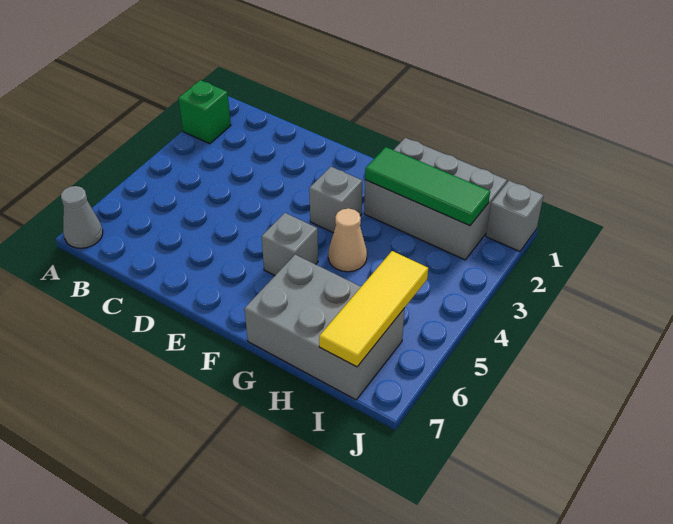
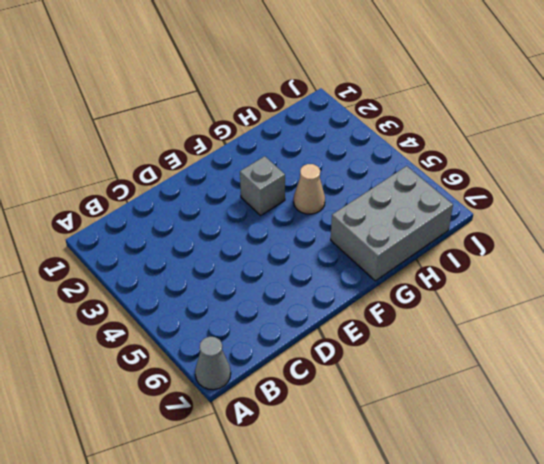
none -> green 1x1 brick [178,80,231,144]
none -> grey 1x1 brick [261,213,318,275]

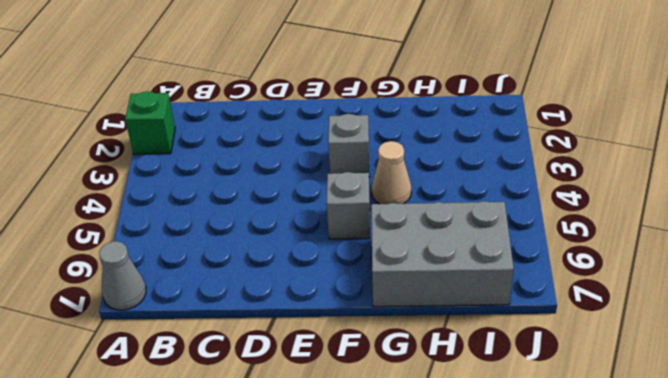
none -> grey 2x3 brick [364,138,507,260]
none -> grey 1x1 brick [486,181,544,252]

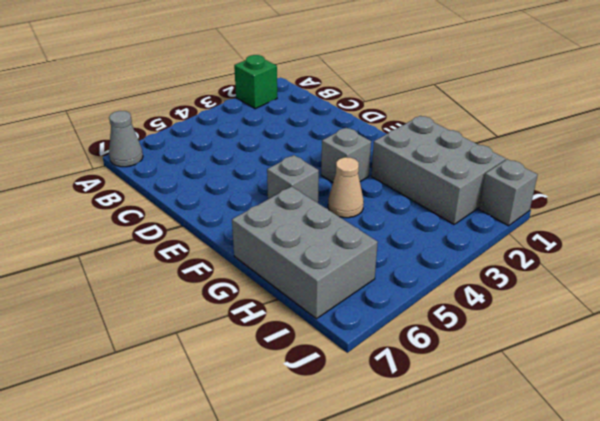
none -> green 1x3 tile [365,147,490,226]
none -> yellow 1x3 tile [319,251,428,367]

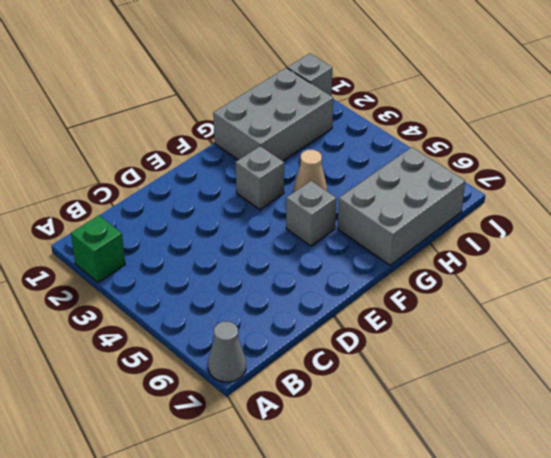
none -> green 1x3 tile [365,147,490,226]
none -> yellow 1x3 tile [319,251,428,367]

